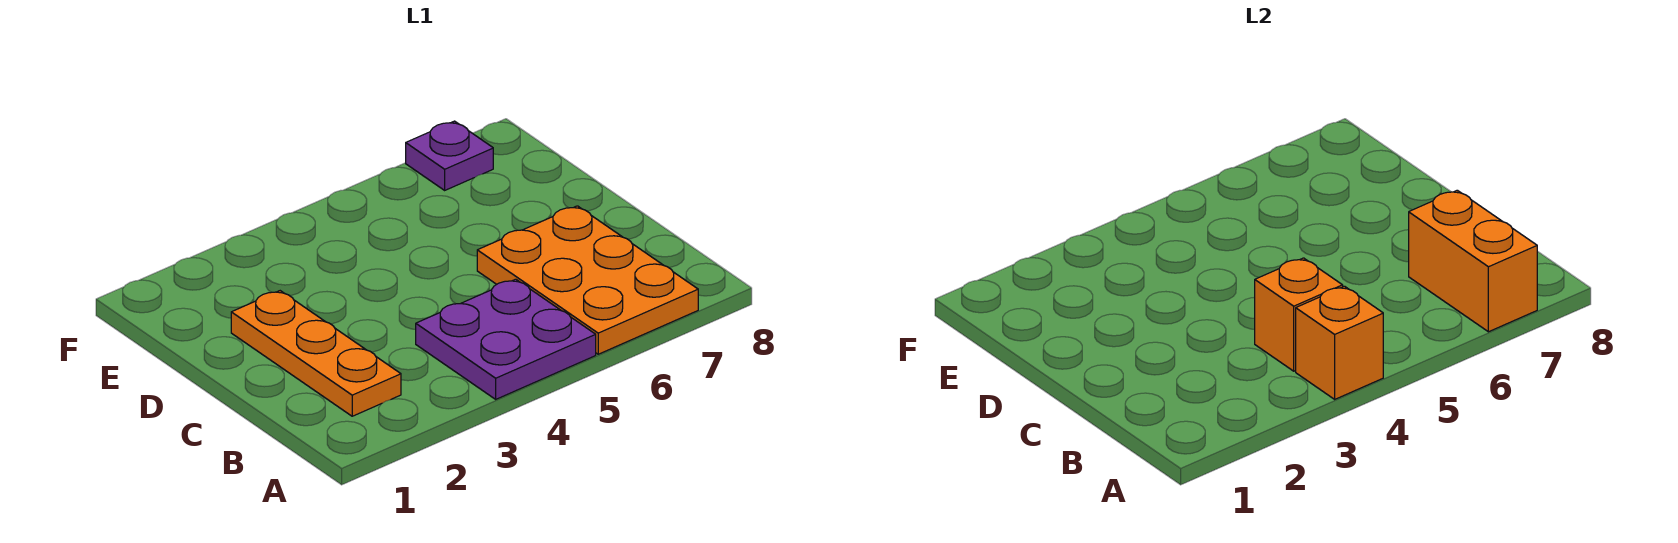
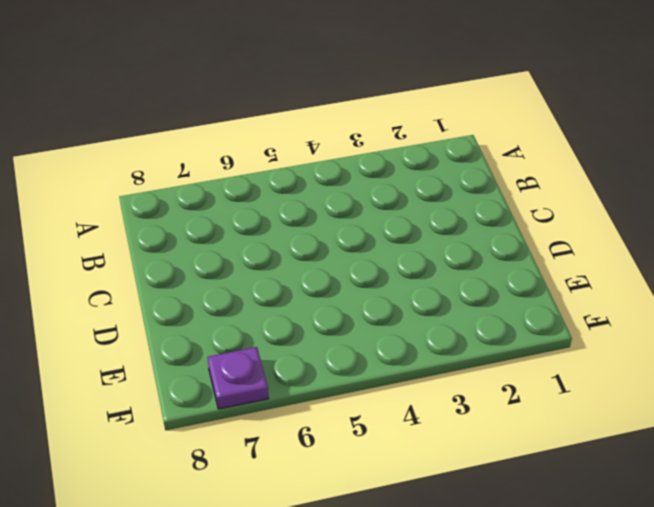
none -> purple 2x2 plate [416,279,596,399]
none -> orange 2x3 plate [477,206,698,354]

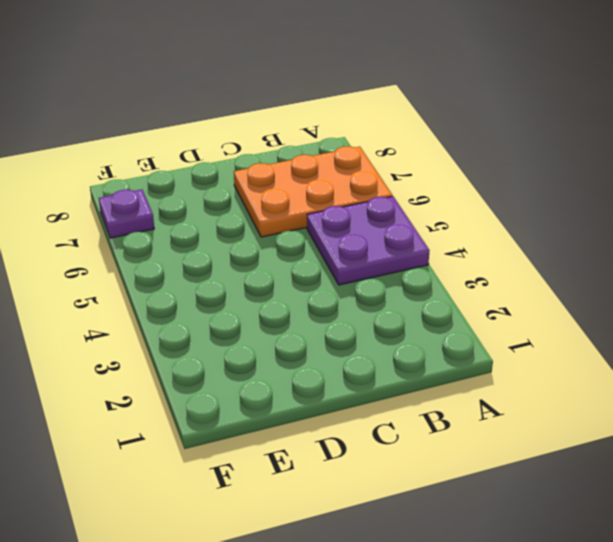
none -> orange 1x3 plate [231,291,401,416]
none -> orange 1x1 brick [1296,286,1383,399]

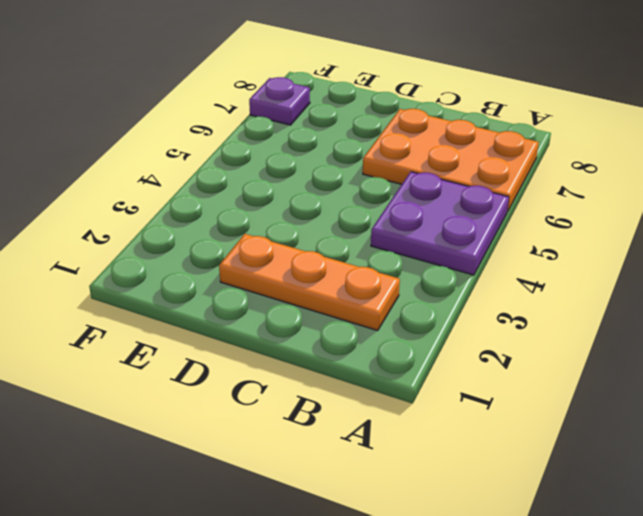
none -> orange 1x1 brick [1296,286,1383,399]
none -> orange 1x2 brick [1409,190,1537,332]

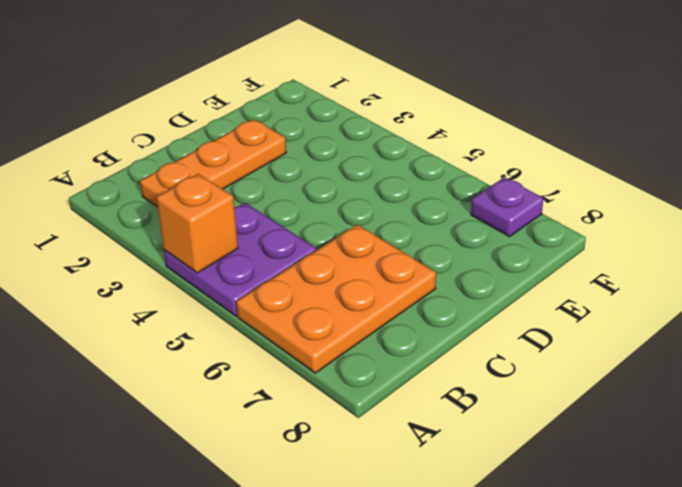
none -> orange 1x2 brick [1409,190,1537,332]
none -> orange 1x1 brick [1255,258,1343,371]

